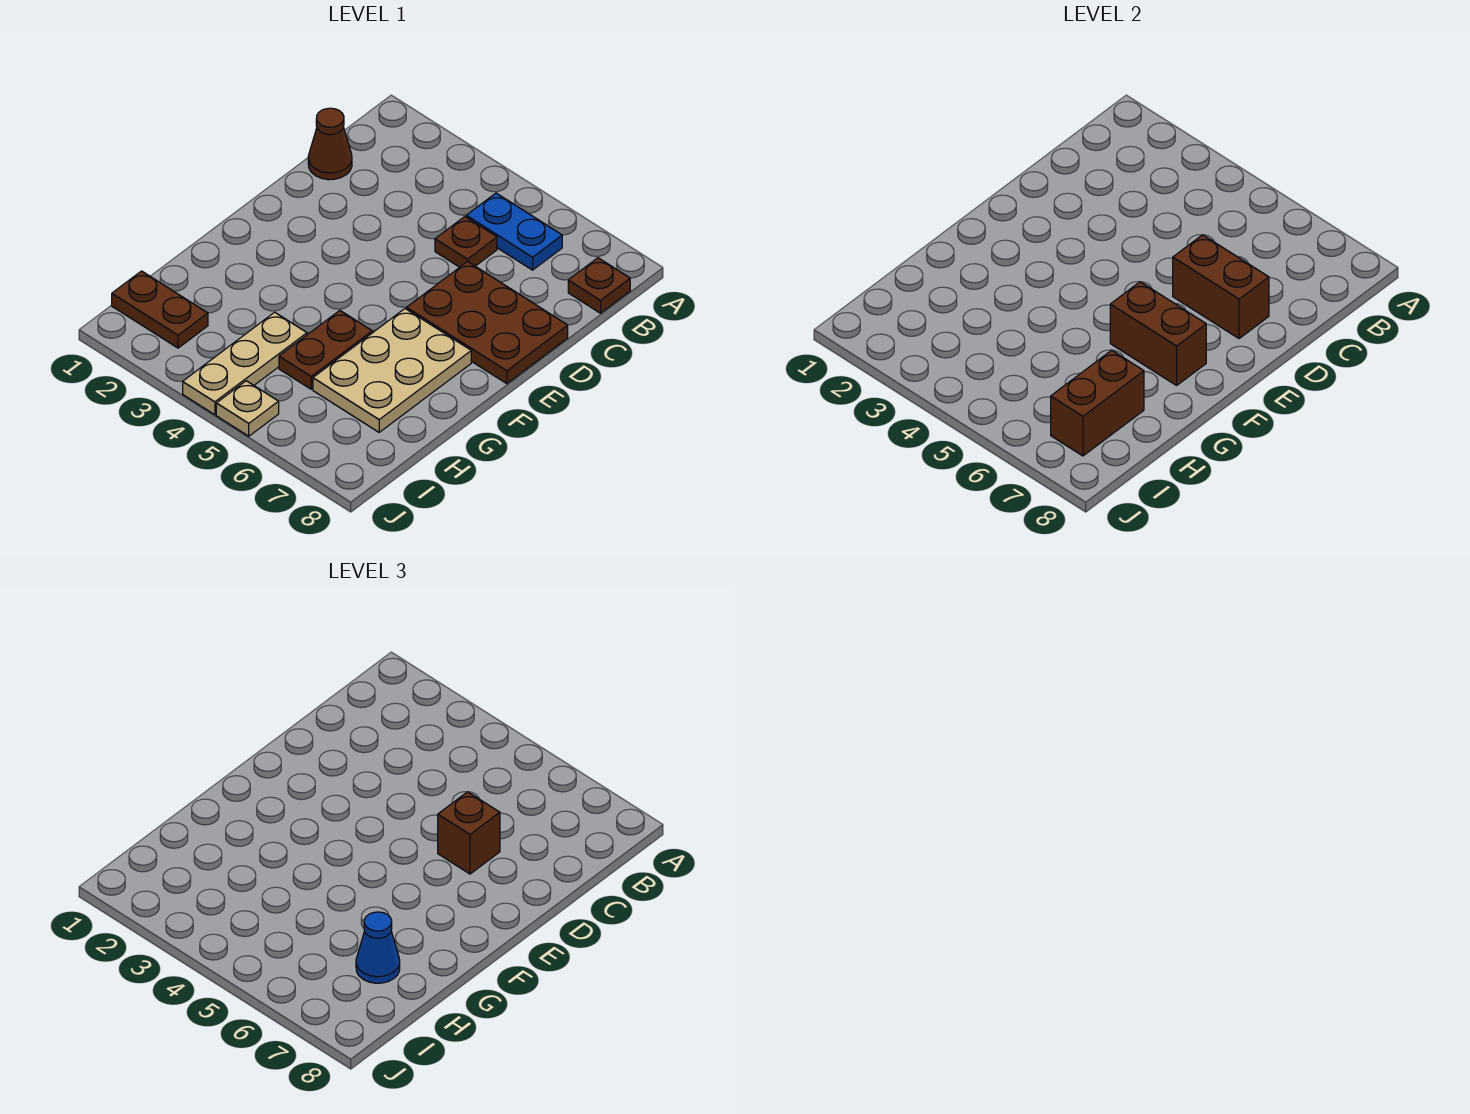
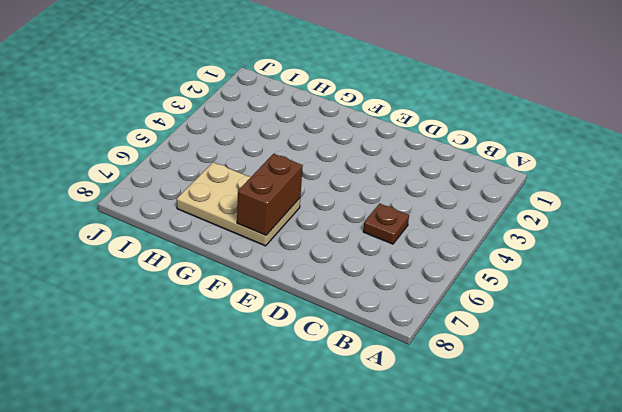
none -> blue 1x2 plate [466,193,562,270]
none -> brown 1x1 plate [568,258,630,313]
none -> brown 1x1 cone [308,108,352,180]

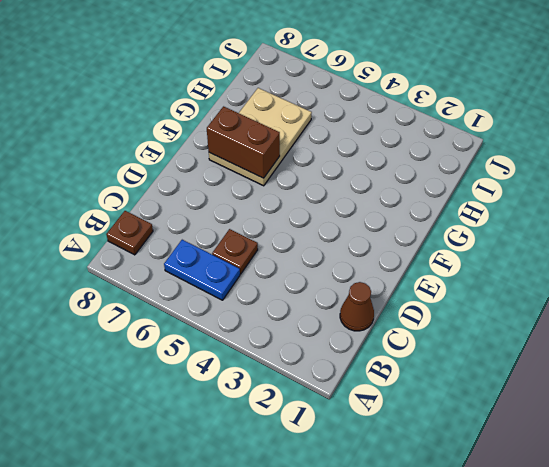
none -> brown 2x3 plate [407,261,568,384]
none -> brown 1x2 plate [279,311,372,389]
none -> tan 1x3 plate [183,312,307,415]

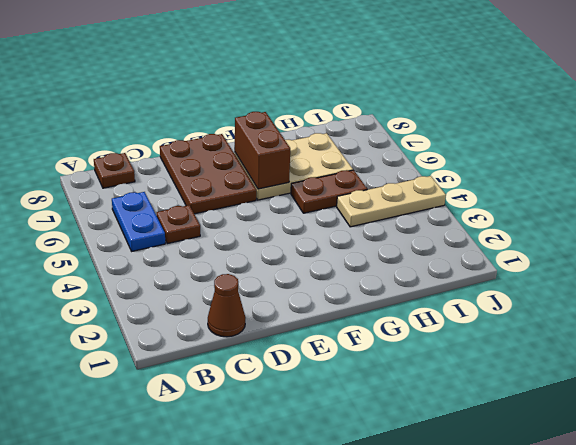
none -> brown 1x2 plate [112,271,208,348]
none -> tan 1x1 plate [216,381,279,436]
none -> brown 1x2 brick [1173,235,1269,339]

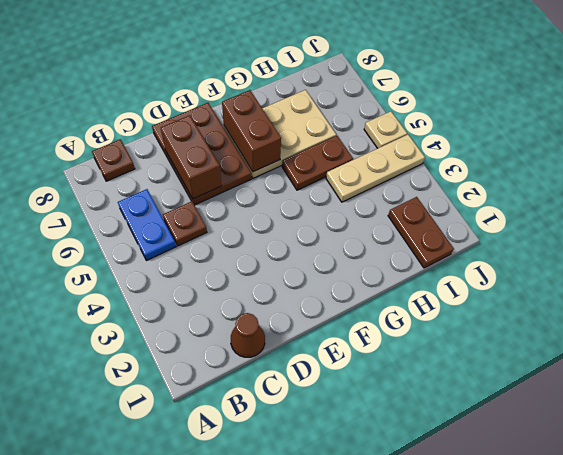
none -> brown 1x2 brick [1051,350,1144,456]
none -> brown 1x1 brick [438,792,500,874]
none -> blue 1x1 cone [356,912,400,983]

